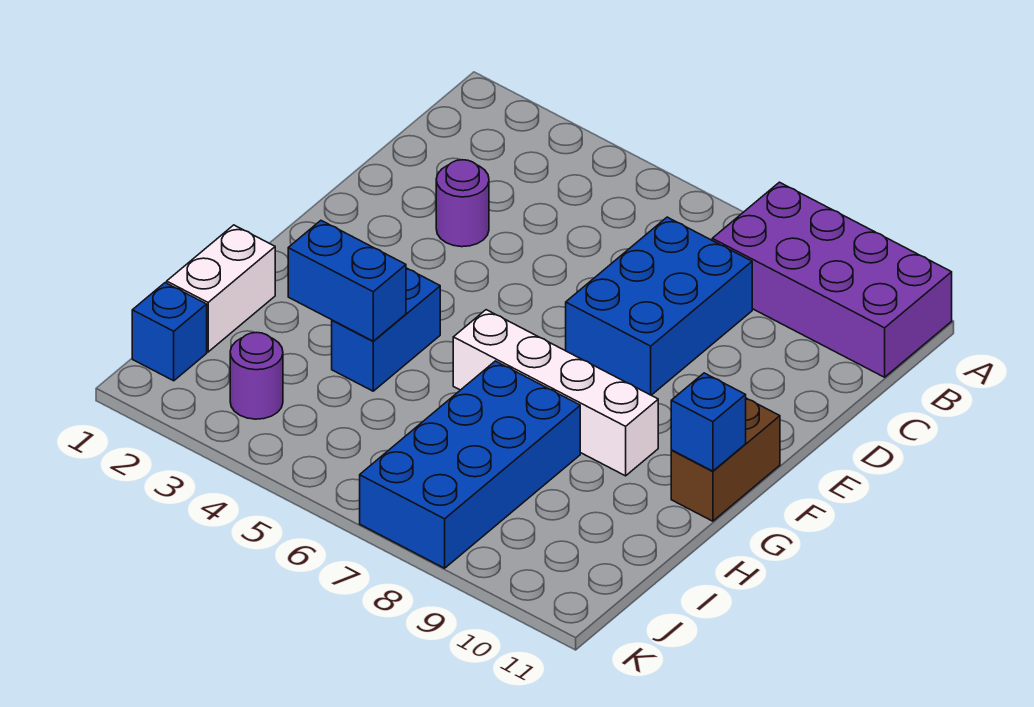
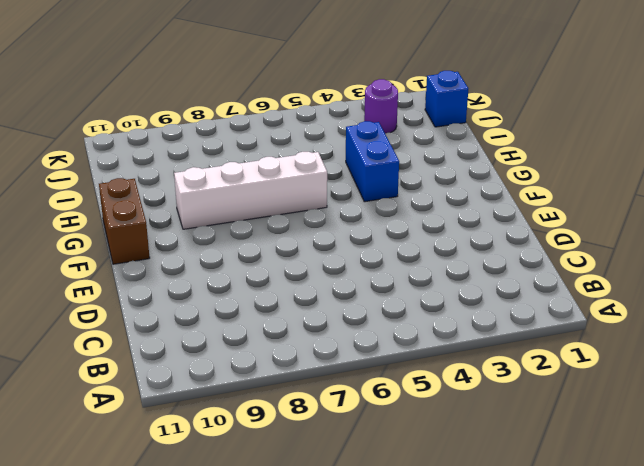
none -> purple 2x4 brick [712,182,952,377]
none -> blue 2x3 brick [566,217,752,395]
none -> purple 1x1 round brick [436,160,489,247]

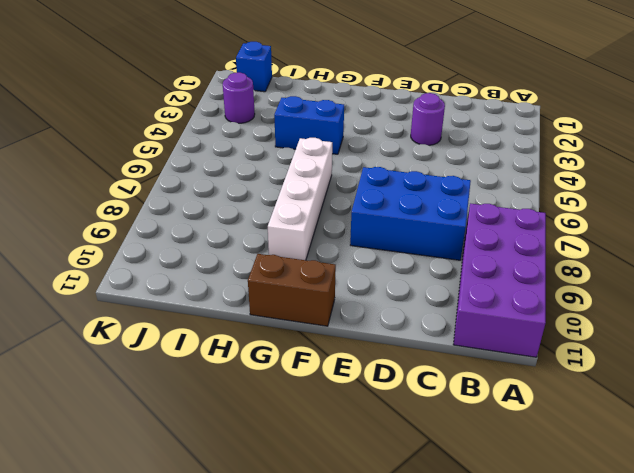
none -> white 1x2 brick [167,225,275,352]
none -> blue 2x4 brick [360,361,580,568]
none -> blue 1x1 brick [671,373,746,471]

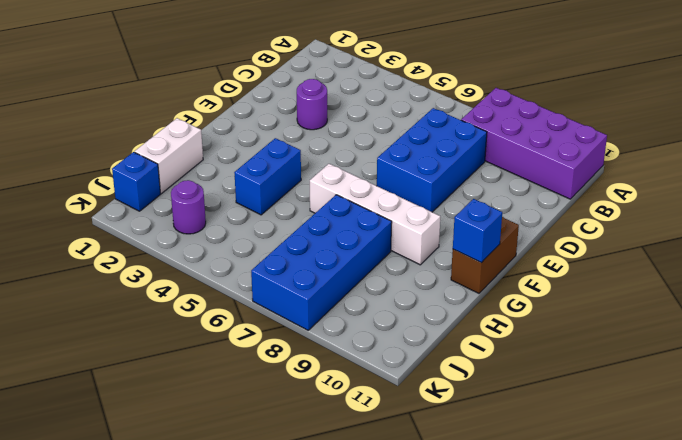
none -> blue 1x2 brick [288,221,406,341]

